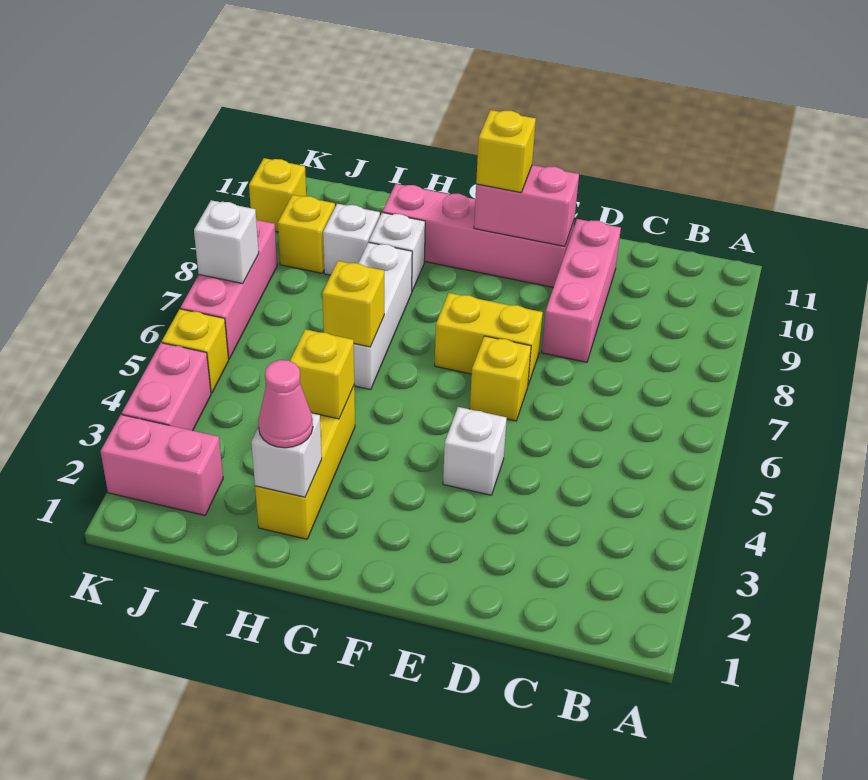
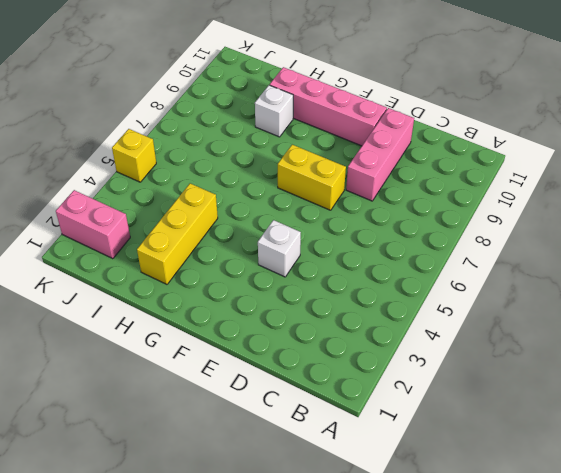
none -> yellow 1x1 brick [470,336,531,421]
none -> white 1x3 brick [354,242,412,390]
none -> white 1x1 brick [323,204,380,275]

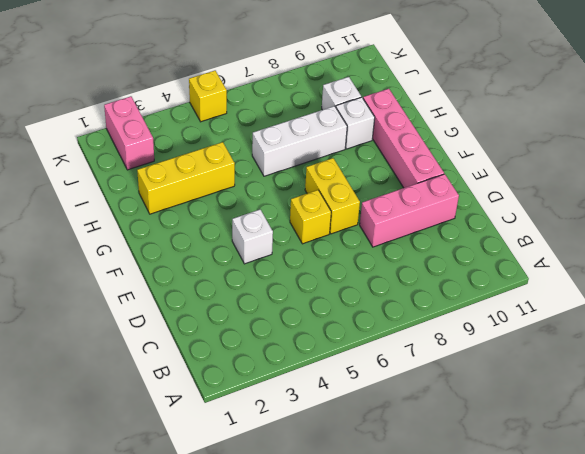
none -> yellow 1x1 brick [278,195,335,273]
none -> pink 1x2 brick [122,343,211,431]
none -> pink 1x3 brick [181,220,277,359]

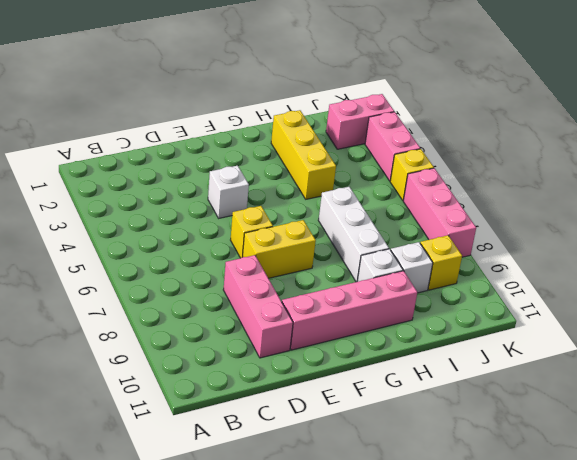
none -> yellow 1x1 brick [249,158,306,232]
none -> pink 1x2 brick [474,165,579,246]
none -> white 1x1 brick [251,413,322,497]

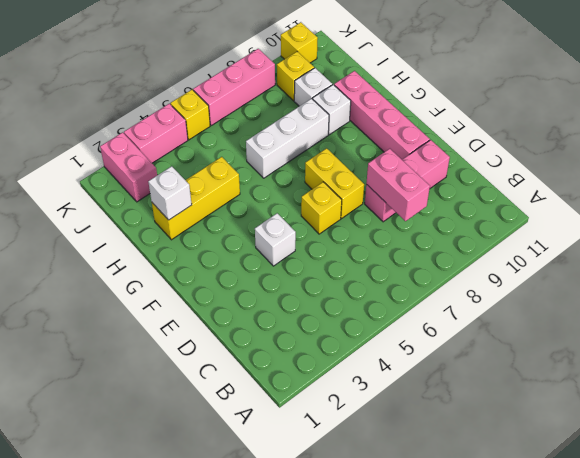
pink 1x2 brick [366,149,430,221] -> pink 1x2 brick moved to [474,165,579,246]
none -> yellow 1x1 brick [290,329,354,419]
none -> yellow 1x1 brick [322,261,384,347]
none -> white 1x1 brick [194,200,259,283]

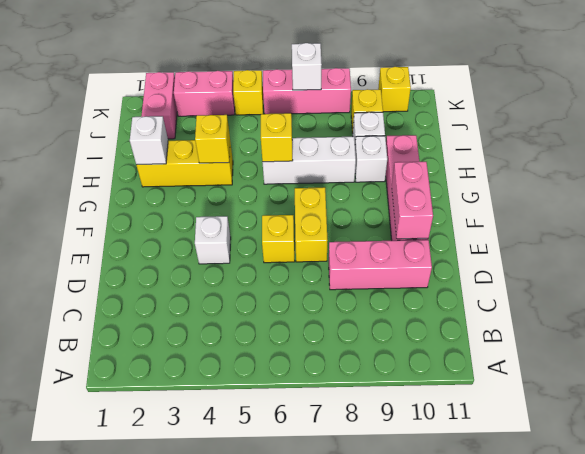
none -> yellow 1x1 brick [476,110,536,193]
none -> pink 1x1 cone [258,360,313,448]

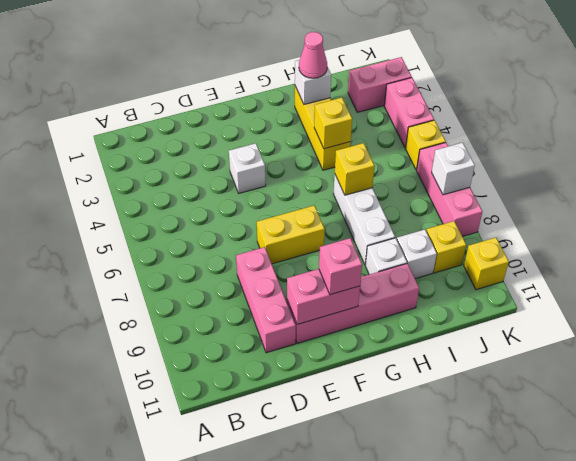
pink 1x1 brick [319,238,362,295] -> yellow 1x1 brick [476,110,536,193]
none -> yellow 1x1 brick [470,336,531,421]

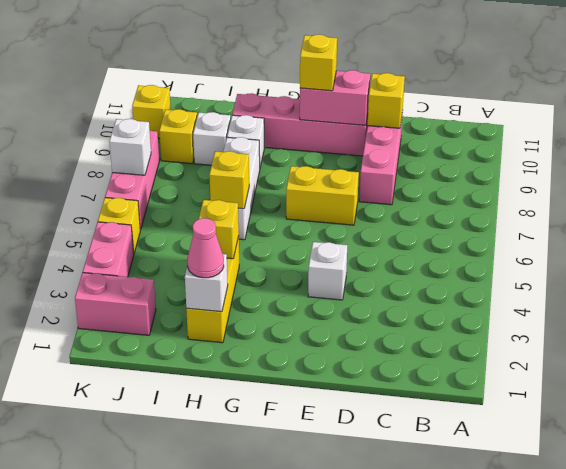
yellow 1x1 brick [368,73,405,128] -> yellow 1x1 brick moved to [470,336,531,421]

